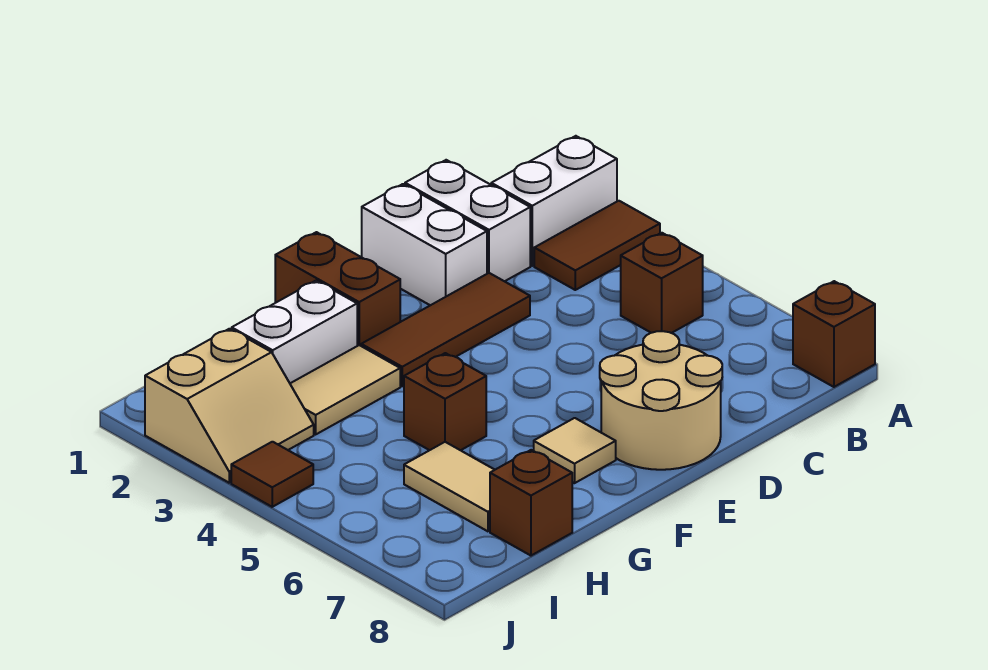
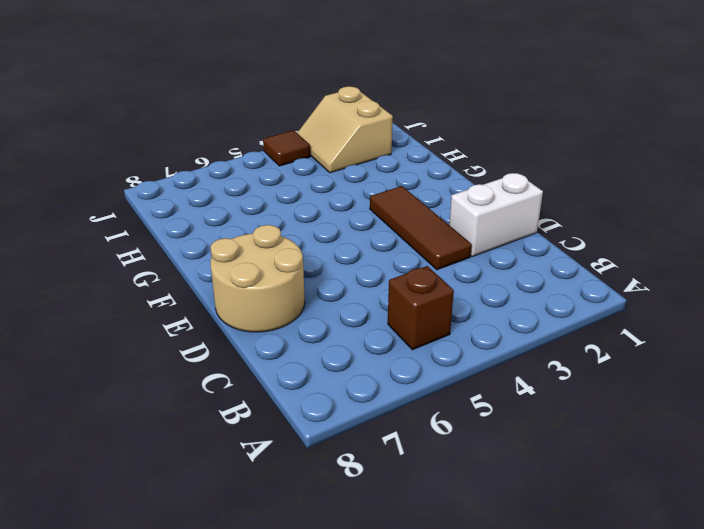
none -> white 1x2 brick [491,136,617,266]
none -> brown 1x2 tile [534,201,660,290]
none -> brown 1x1 brick [793,281,875,387]

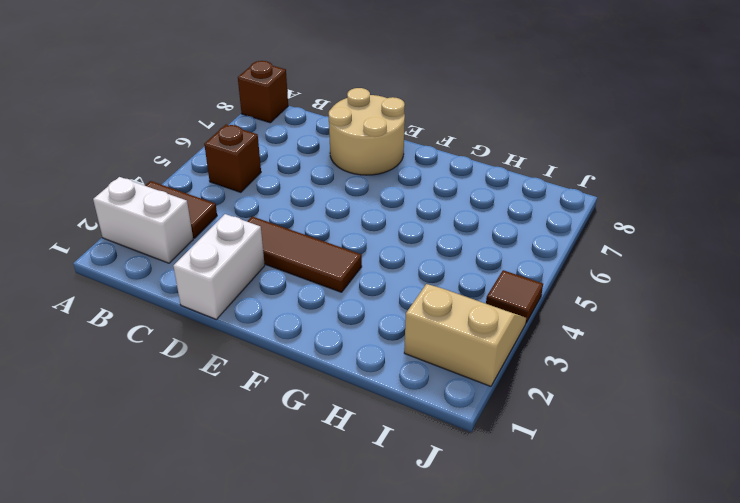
none -> white 1x2 brick [405,160,530,281]
none -> brown 1x2 brick [275,232,400,346]
none -> tan 1x1 tile [534,418,616,483]

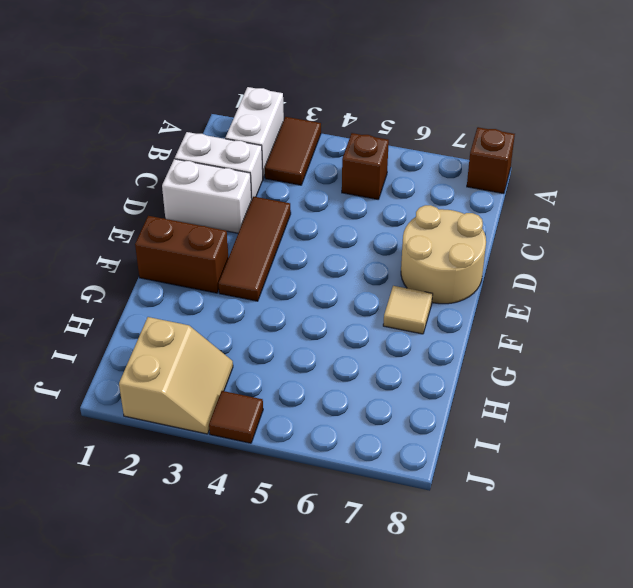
none -> white 1x2 brick [232,281,357,383]
none -> tan 1x2 tile [290,345,400,434]
none -> brown 1x1 brick [404,353,486,450]

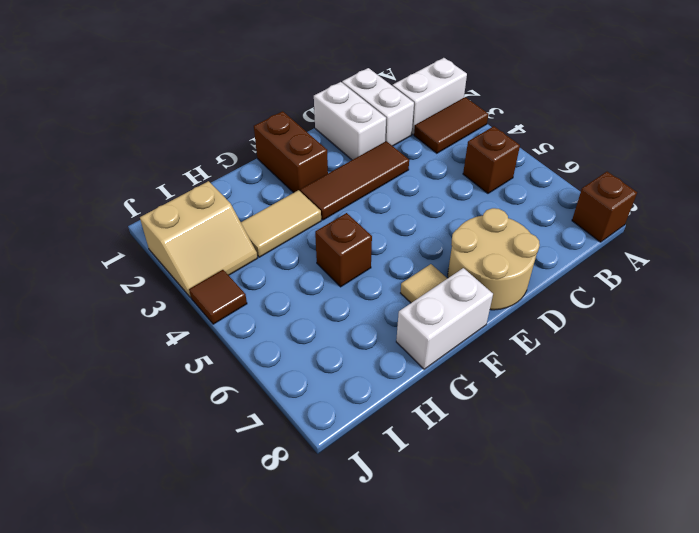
white 1x2 brick [396,268,493,369] -> white 1x2 brick moved to [232,281,357,383]
none -> tan 1x2 tile [404,442,494,531]
none -> brown 1x1 brick [490,450,572,556]

